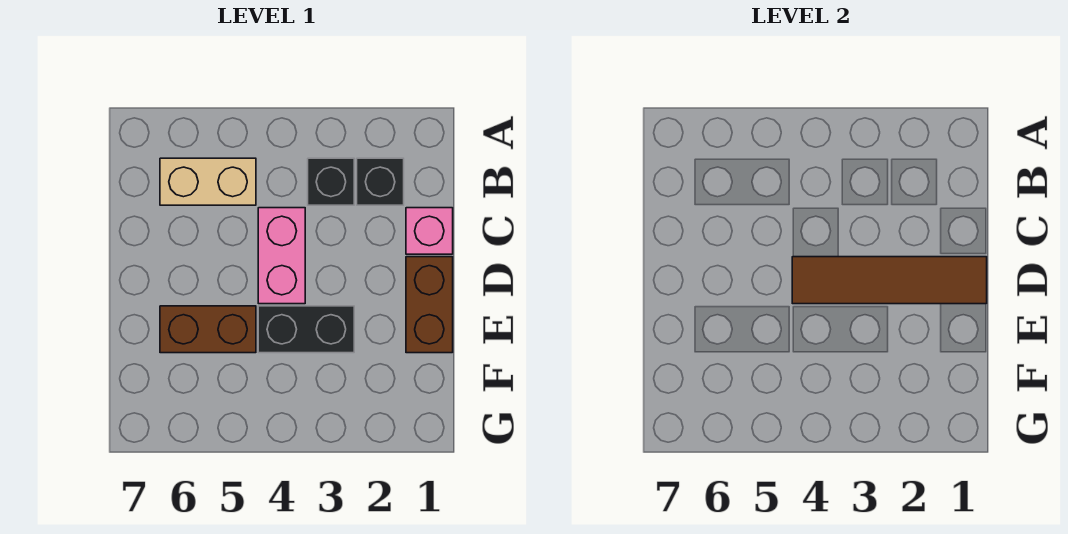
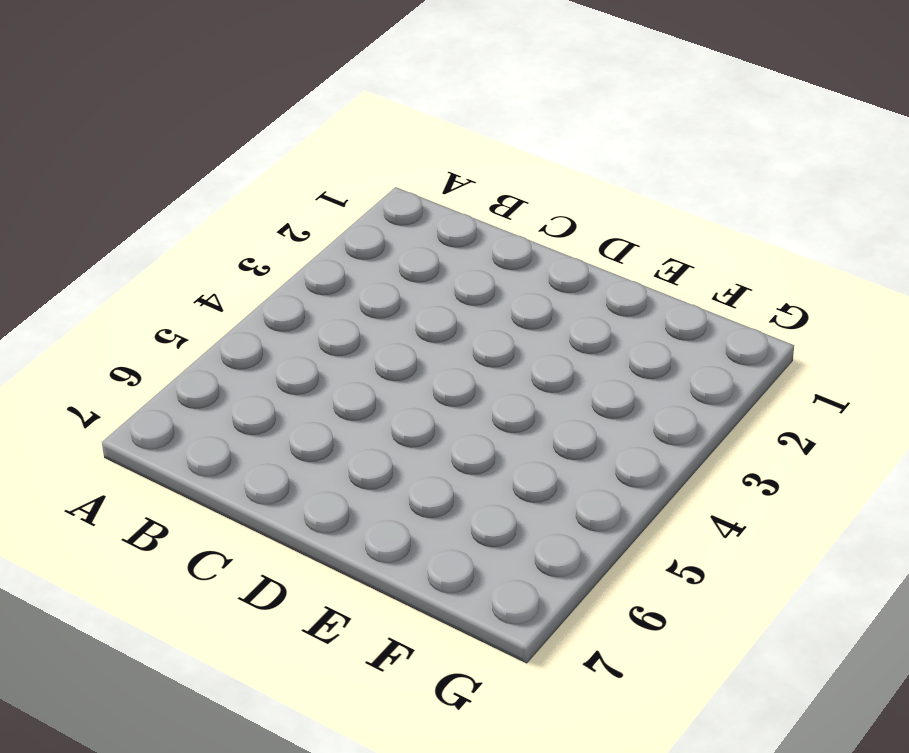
none -> black 1x1 brick [357,158,404,205]
none -> black 1x1 brick [308,158,354,205]

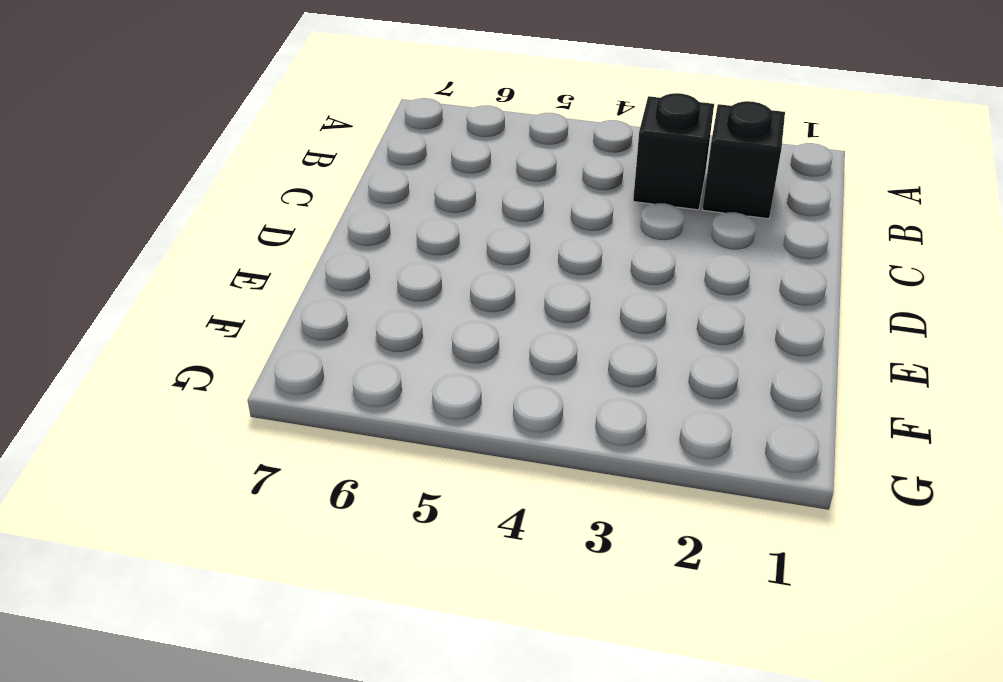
none -> tan 1x2 brick [160,158,256,205]
none -> pink 1x1 brick [406,208,453,254]

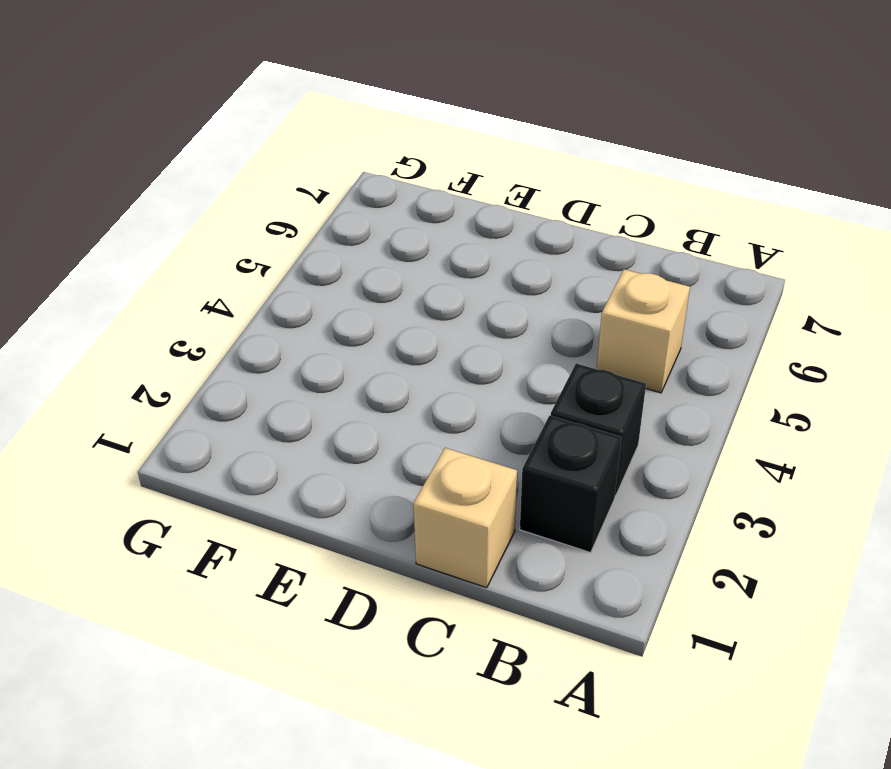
tan 1x1 brick [597,269,690,393] -> tan 1x2 brick [160,158,256,205]
tan 1x1 brick [413,448,517,588] -> pink 1x1 brick [406,208,453,254]
none -> pink 1x2 brick [258,208,305,304]
none -> brown 1x2 brick [406,257,453,353]

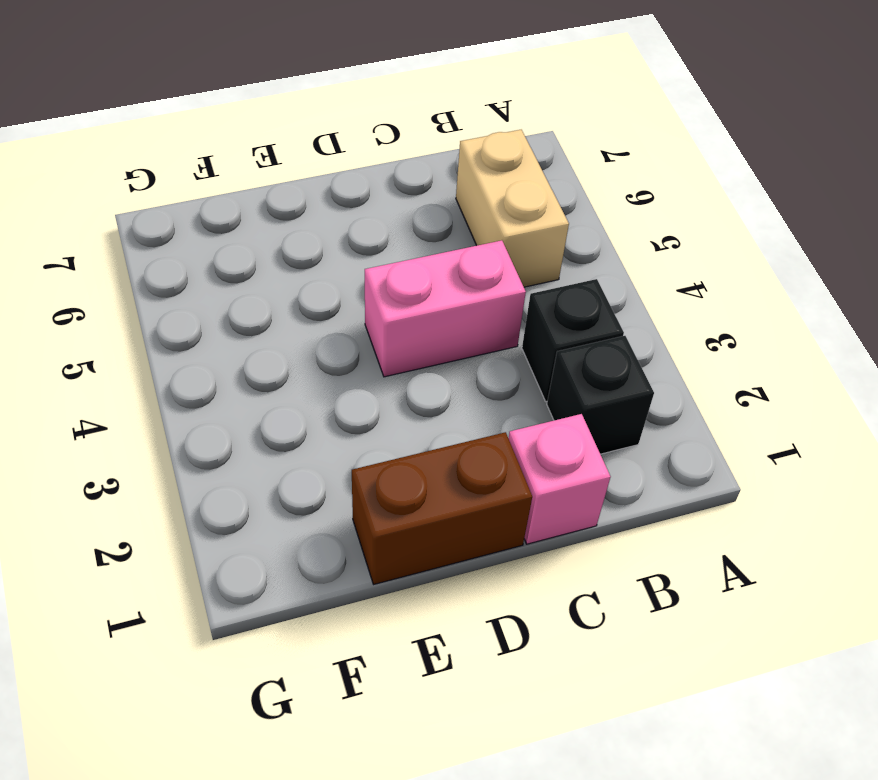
none -> black 1x2 brick [258,306,354,353]
none -> brown 1x2 brick [160,306,256,353]

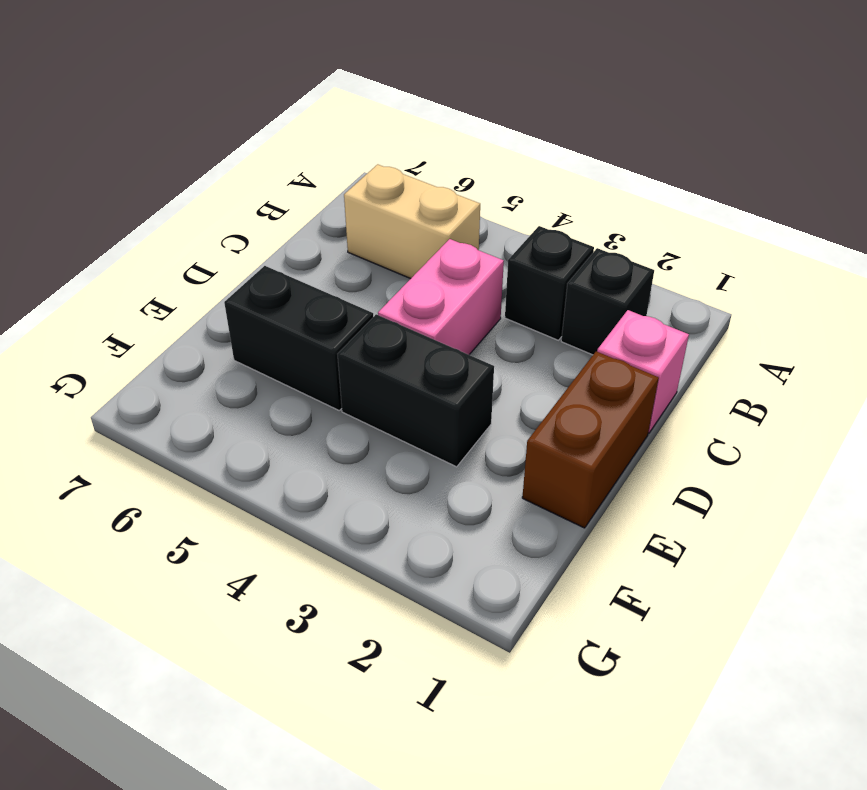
black 1x2 brick [224,266,373,410] -> brown 1x2 brick [160,306,256,353]
none -> brown 1x4 tile [792,257,987,304]

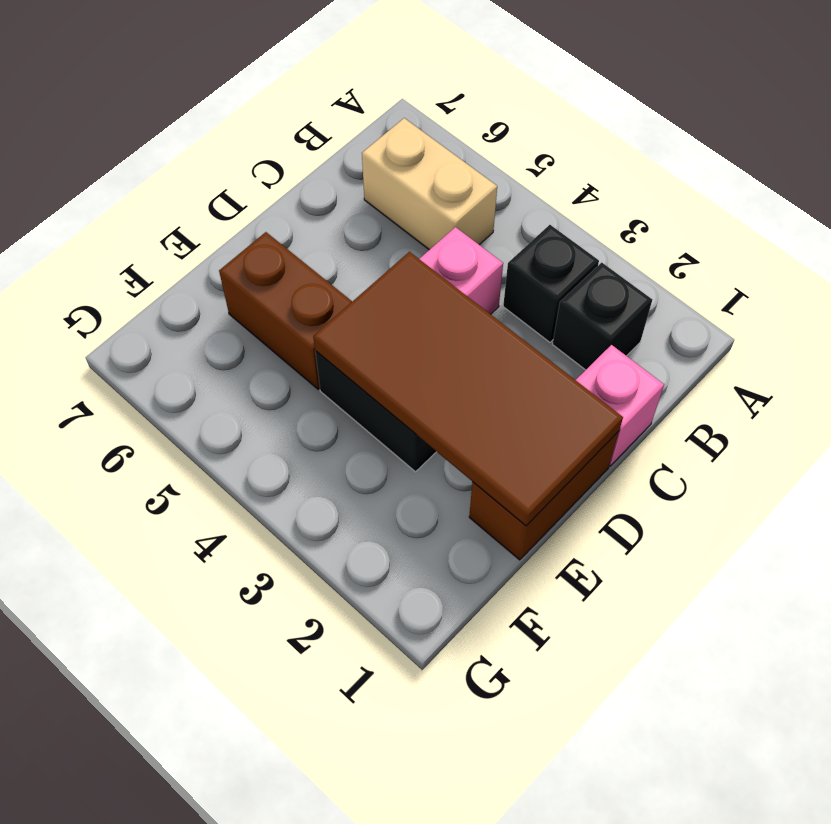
brown 2x4 tile [313,252,623,526] -> brown 1x4 tile [792,257,987,304]

